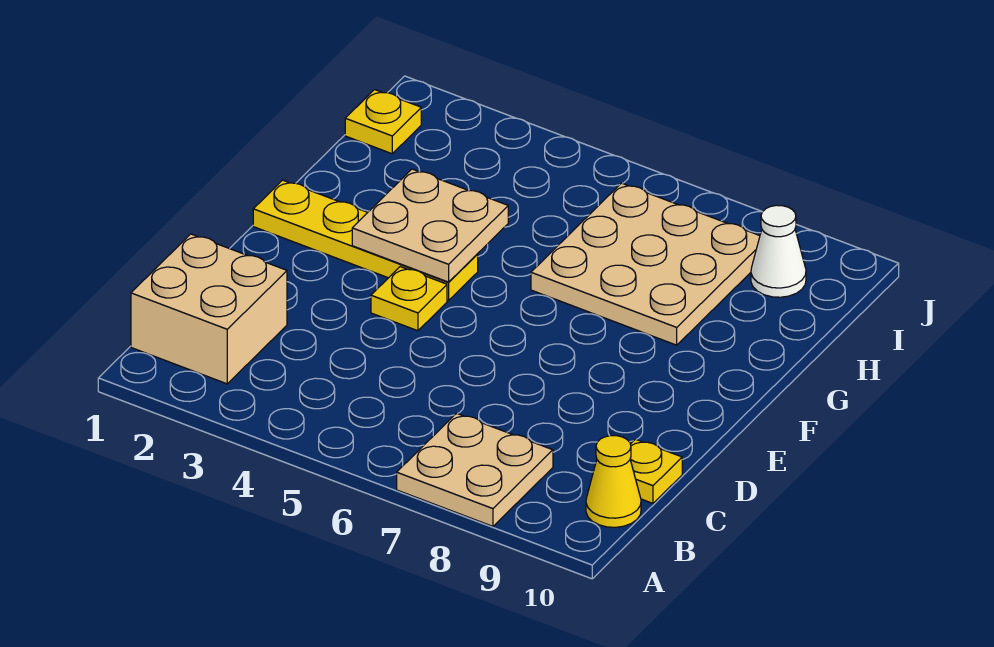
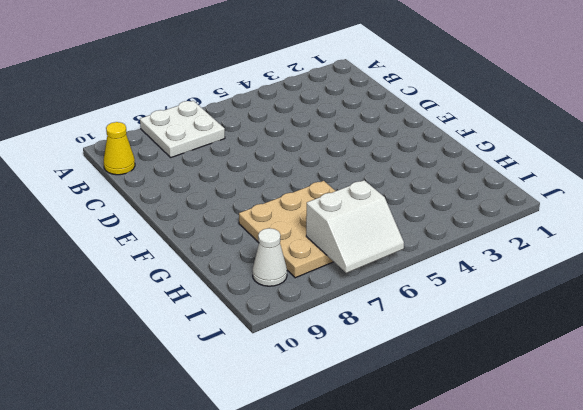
white 2x2 plate [140,101,225,157] -> tan 2x2 plate [397,413,553,526]
white 2x2 slope [306,180,404,273] -> none
none -> tan 2x2 brick [131,234,287,384]
none -> yellow 1x1 plate [630,439,682,503]

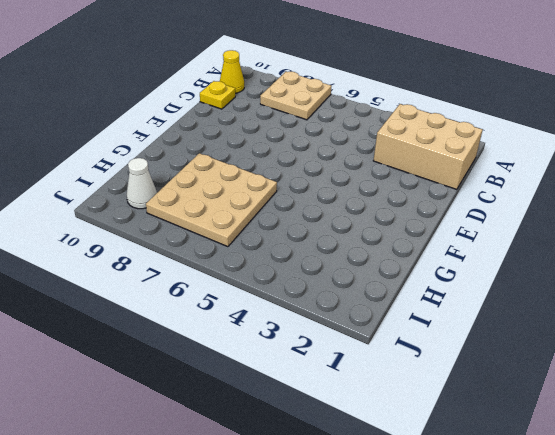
tan 2x3 brick [373,104,483,190] -> tan 2x2 brick [131,234,287,384]
none -> yellow 1x1 plate [371,267,447,331]
none -> yellow 1x4 plate [253,180,478,301]

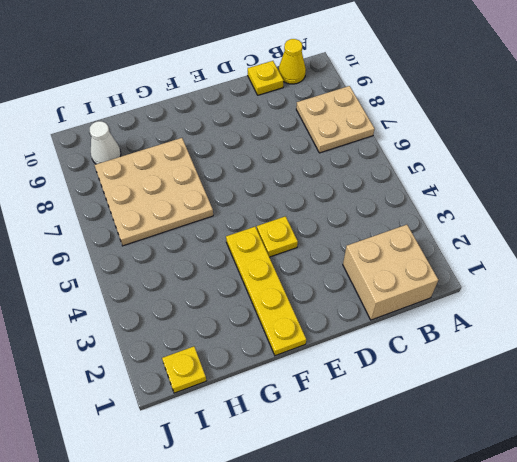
none -> tan 2x2 plate [352,169,508,282]

